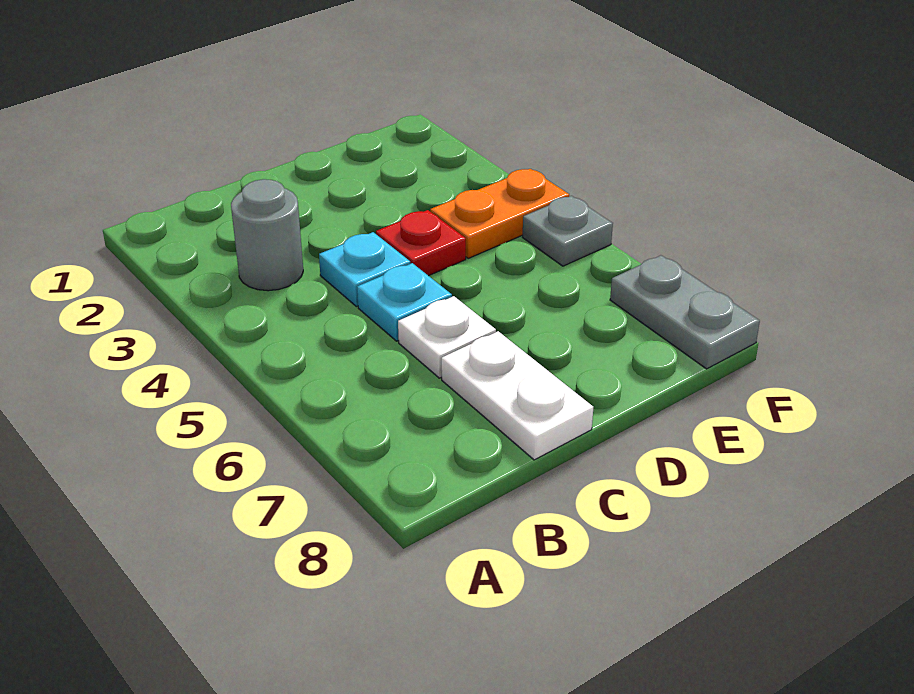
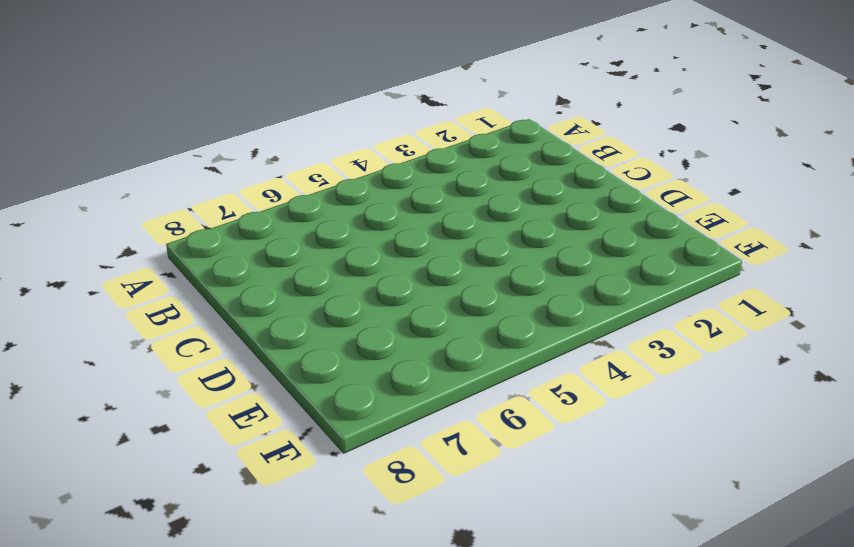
none -> grey 1x1 round brick [231,179,303,291]
none -> cyan 1x1 plate [319,232,410,307]

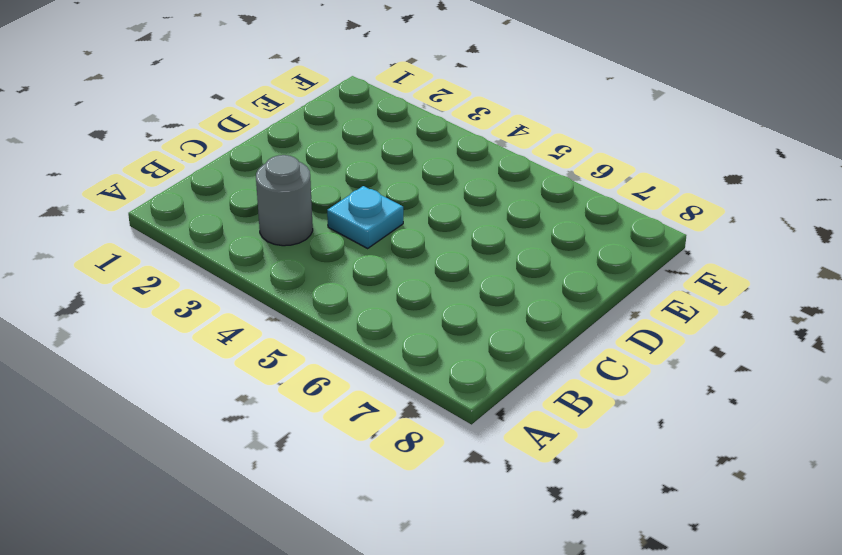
none -> cyan 1x1 plate [357,263,452,341]
none -> white 1x1 plate [398,296,496,378]

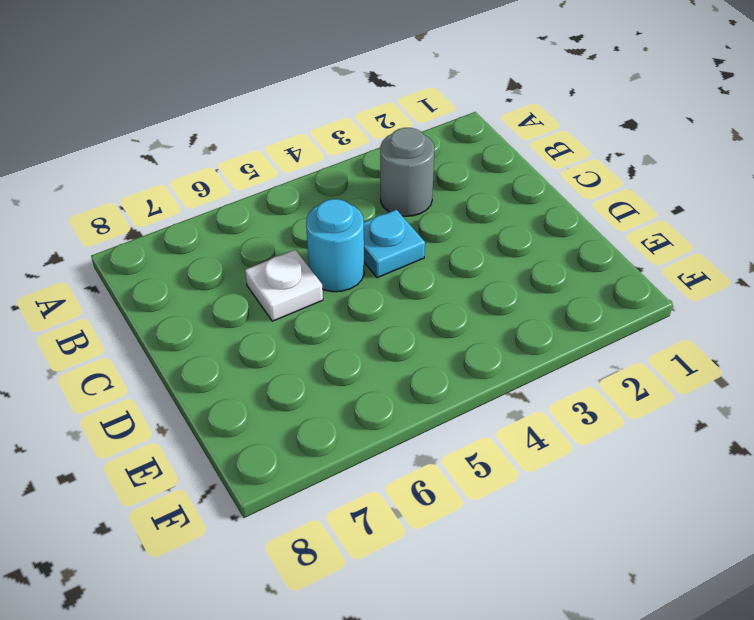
cyan 1x1 round brick [306,199,364,292] -> cyan 1x1 plate [357,263,452,341]
none -> white 1x2 plate [441,331,593,460]
none -> red 1x1 plate [376,210,466,276]

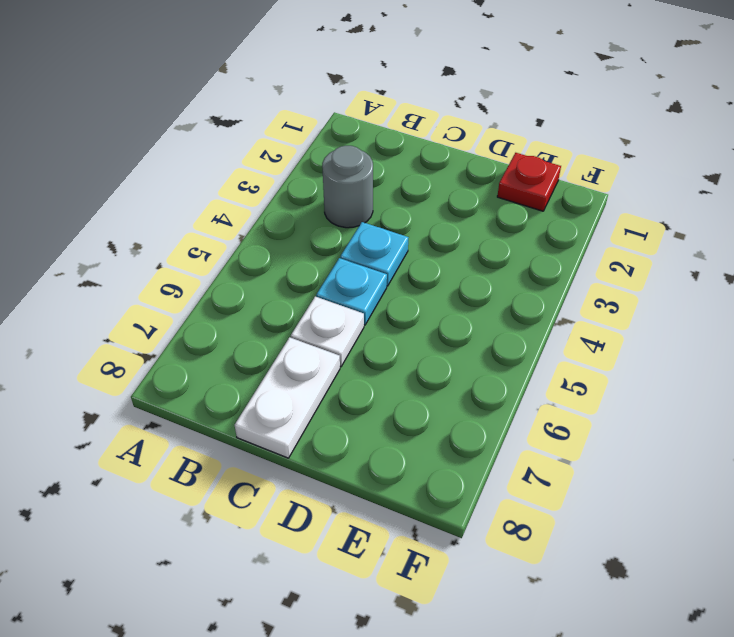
red 1x1 plate [497,153,561,211] -> red 1x1 plate moved to [376,210,466,276]
none -> orange 1x2 plate [430,169,569,258]
none -> grey 1x1 plate [523,196,613,266]

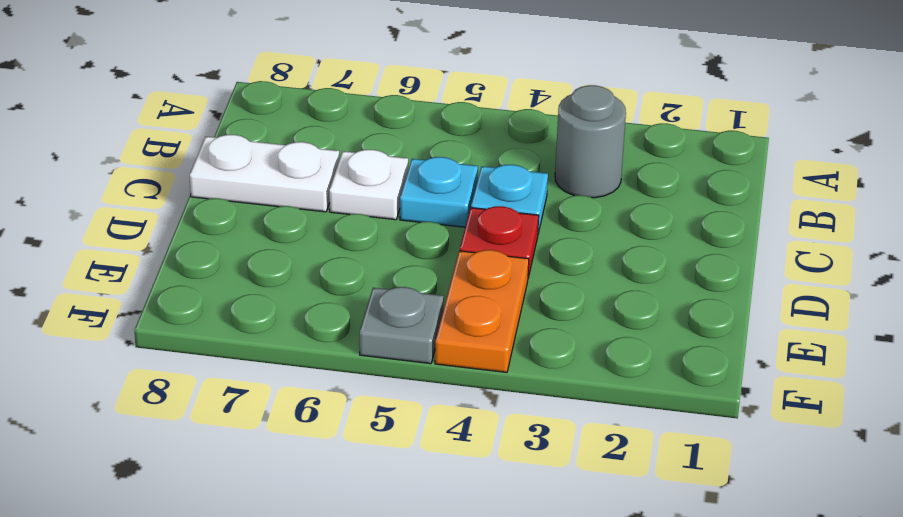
none -> grey 1x2 plate [610,255,760,369]

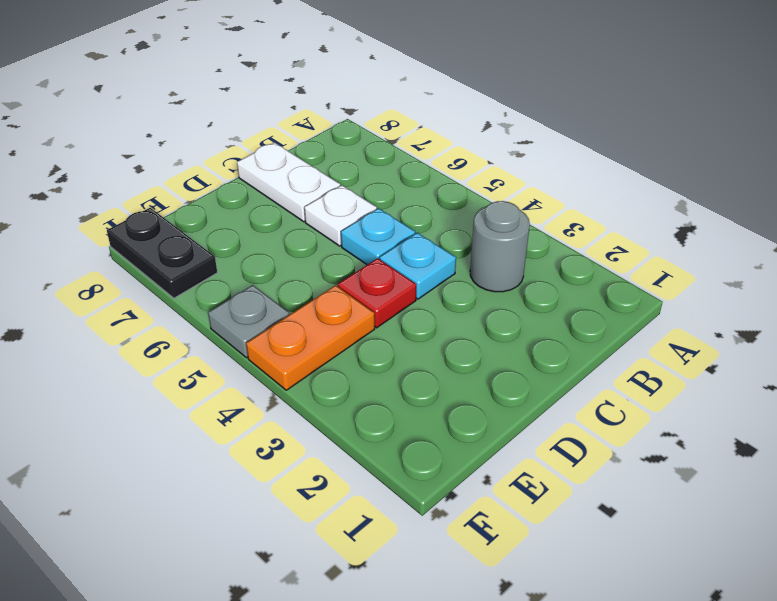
black 1x2 plate [107,208,217,298] -> grey 1x2 plate [610,255,760,369]

